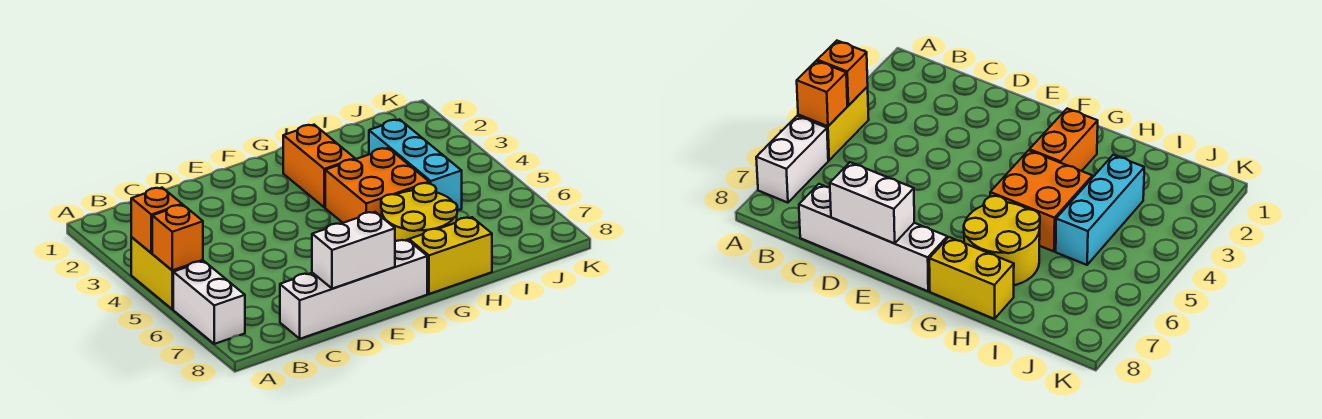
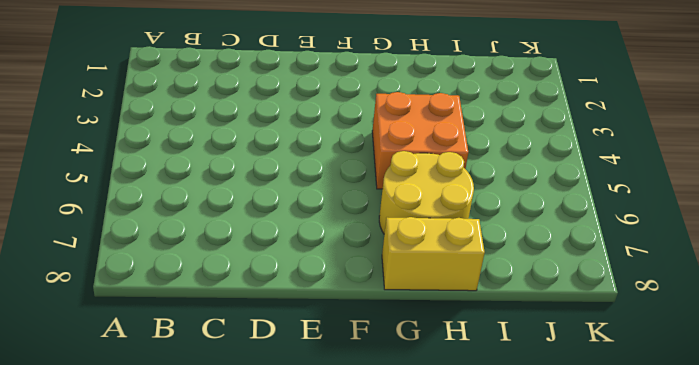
none -> yellow 1x2 brick [131,237,203,309]
none -> white 1x2 brick [173,261,245,344]

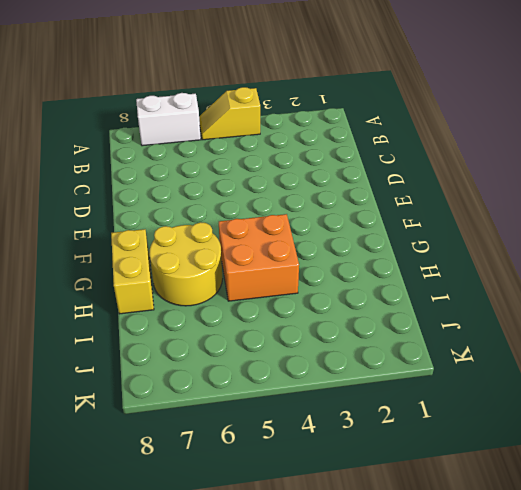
yellow 1x2 slope [199,87,260,140] -> yellow 1x2 brick [131,237,203,309]
none -> white 1x4 brick [280,240,427,339]
none -> orange 1x2 brick [283,125,355,207]

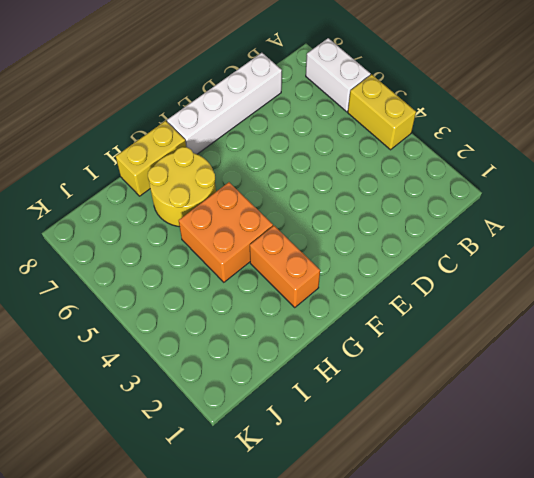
none -> cyan 1x3 brick [369,119,462,210]
none -> orange 1x1 brick [131,188,182,253]

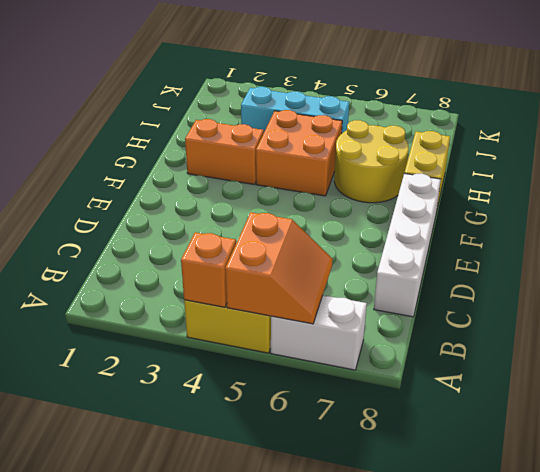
orange 2x2 slope [226,212,333,324] -> orange 1x1 brick [152,205,203,270]
none -> white 1x2 brick [312,212,395,289]

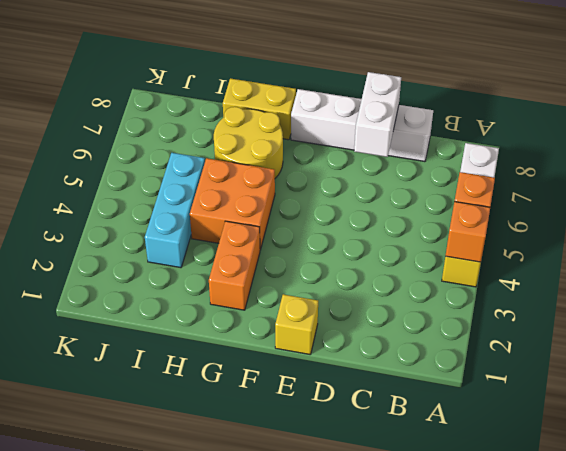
white 1x2 brick [354,72,401,157] -> white 1x2 brick turned to [312,212,395,289]
yellow 1x1 brick [275,294,318,355] -> none

